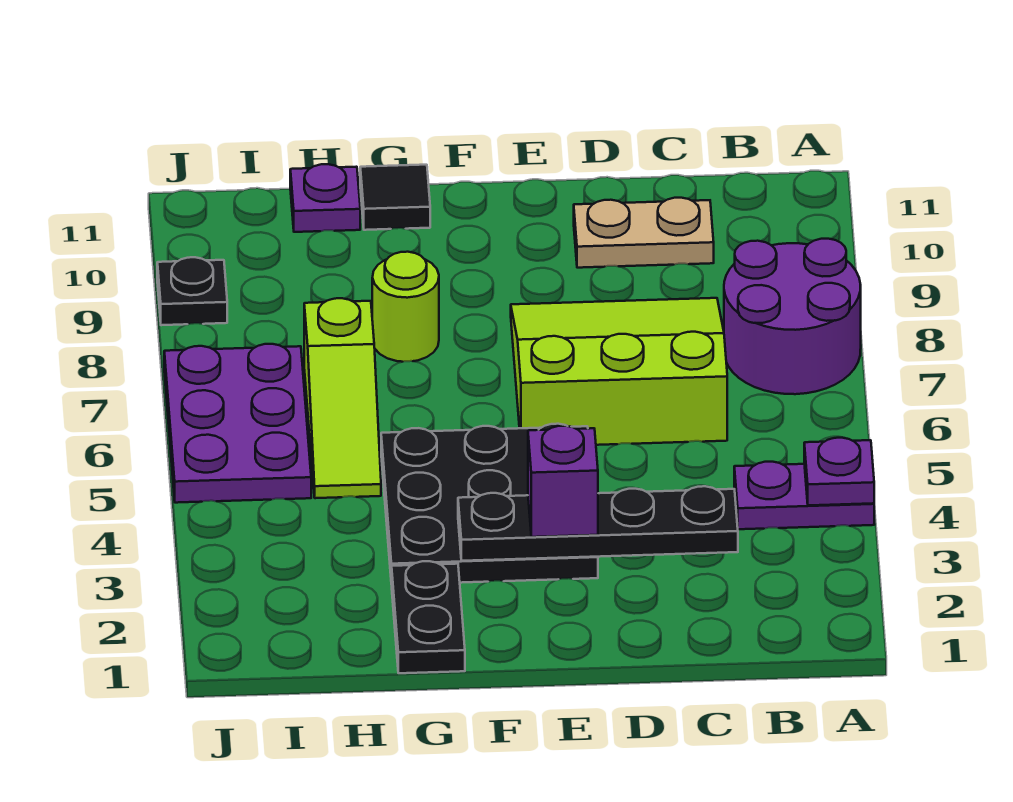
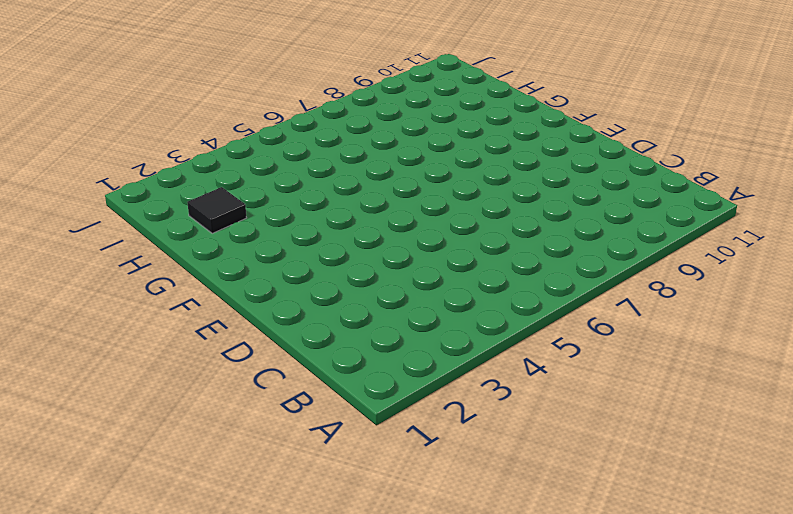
black 1x1 tile [187,187,246,233] -> black 1x1 tile moved to [360,165,430,230]
none -> purple 1x2 plate [734,462,874,529]
none -> purple 2x2 round brick [724,239,861,394]
none -> lime 3x3 slope [511,298,727,445]

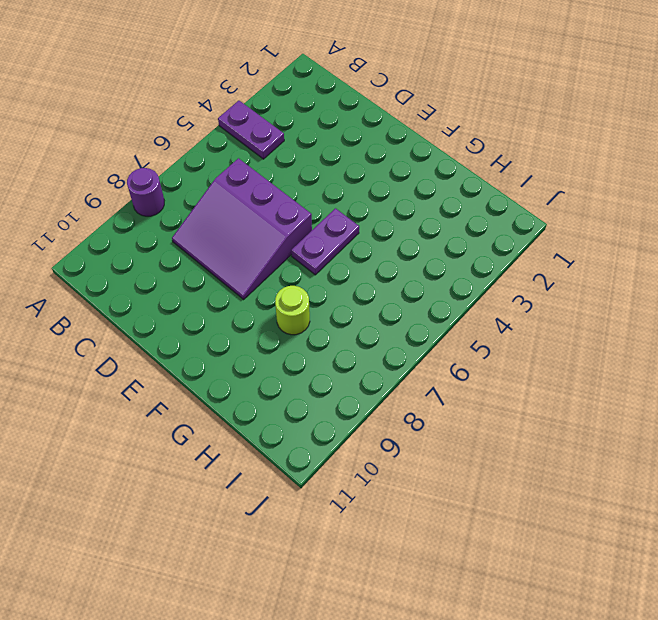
purple 1x1 round brick [127,168,164,216] -> purple 2x2 round brick [724,239,861,394]
purple 3x3 slope [172,158,312,299] -> lime 3x3 slope [511,298,727,445]
purple 1x2 plate [291,208,359,275] -> black 3x3 plate [381,424,598,584]
none -> tan 1x2 plate [574,198,714,268]
none -> black 1x2 plate [392,561,465,673]
none -> black 1x1 tile [360,165,430,230]

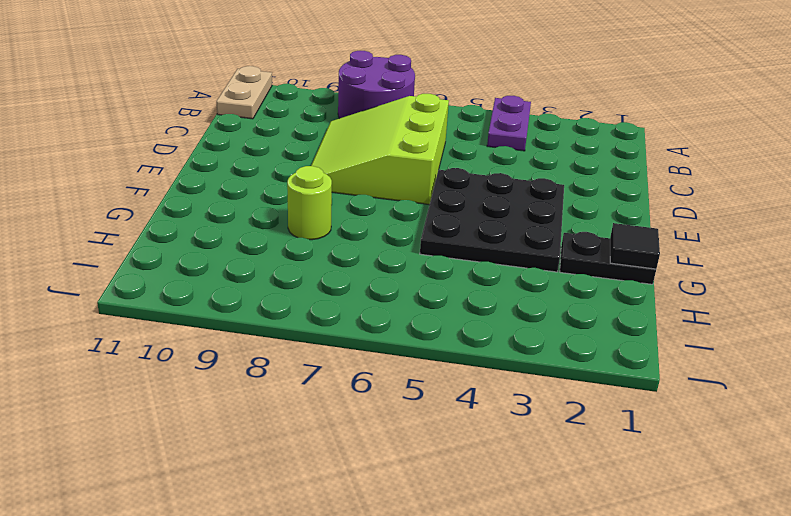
tan 1x2 plate [216,66,272,119] -> tan 1x2 plate moved to [574,198,714,268]
black 1x1 tile [610,223,660,269] -> black 1x1 tile moved to [360,165,430,230]
none -> lime 1x3 slope [304,298,381,498]
none -> purple 1x1 plate [290,164,360,232]
none -> purple 2x3 plate [164,344,311,503]

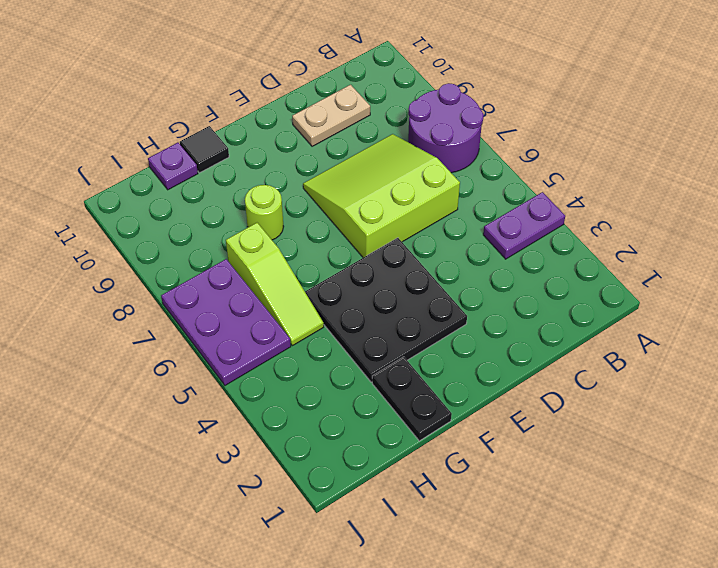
none -> black 1x1 plate [157,257,227,325]
none -> purple 1x1 plate [804,438,874,506]
none -> black 1x4 plate [458,486,738,561]

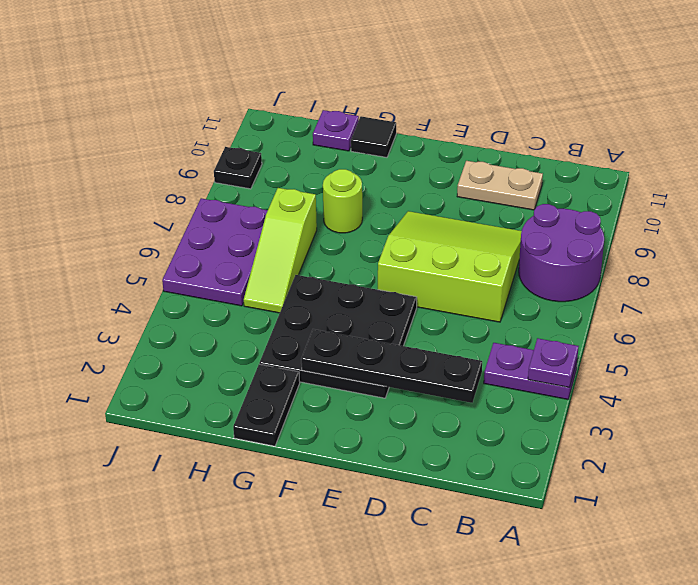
none -> purple 1x1 brick [528,426,598,537]

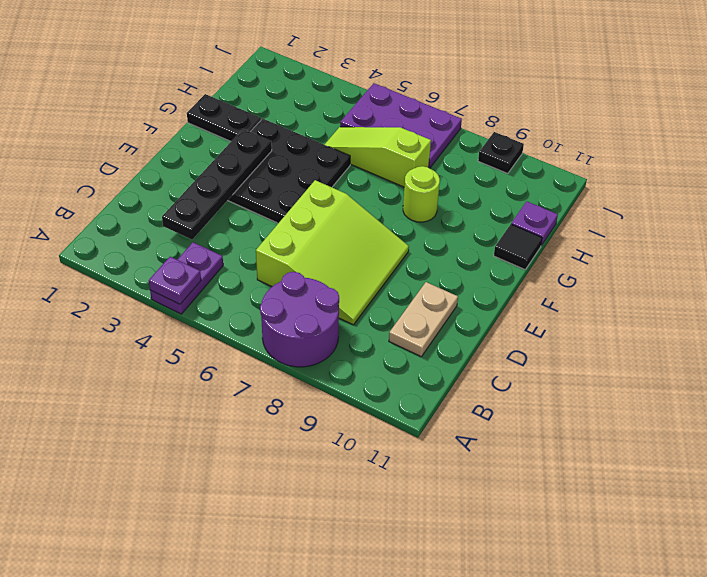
none -> purple 1x1 brick [528,426,598,537]

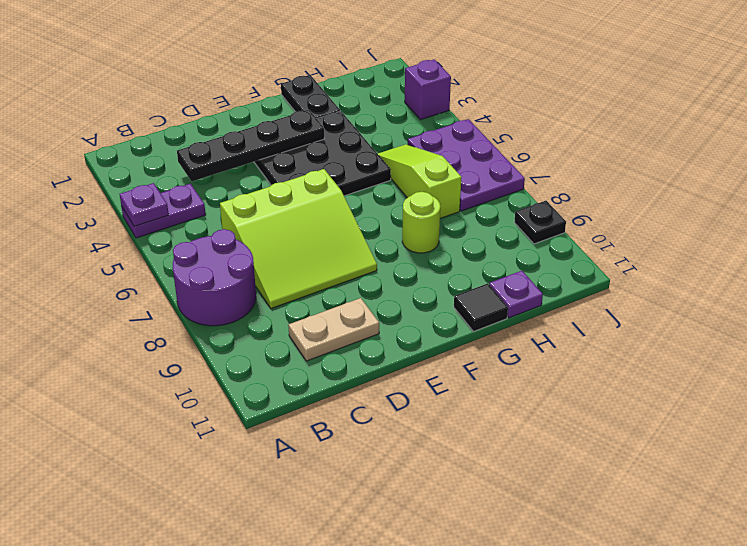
purple 1x1 brick [405,59,451,119] -> purple 1x1 brick moved to [528,426,598,537]

